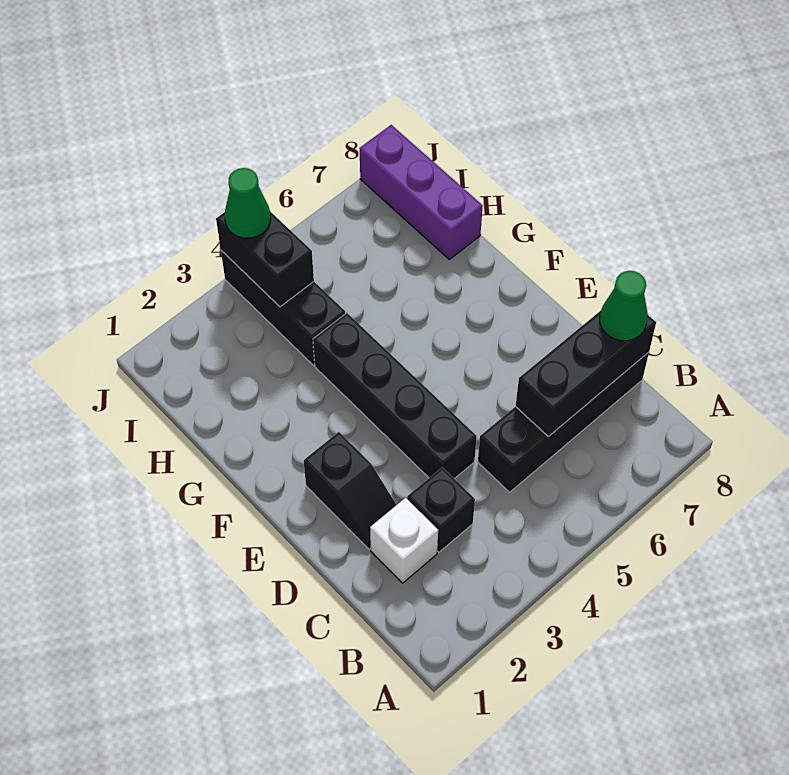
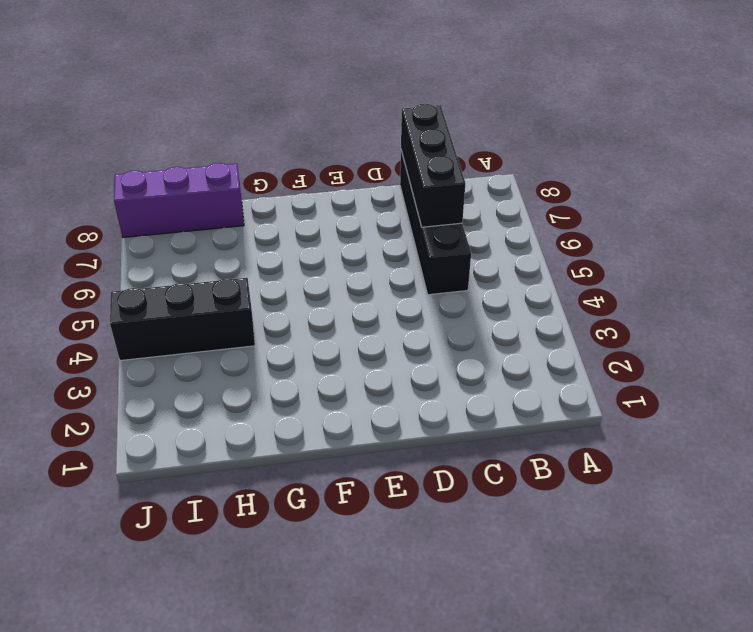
none -> white 1x1 brick [370,498,438,583]
none -> black 1x1 brick [407,467,475,552]

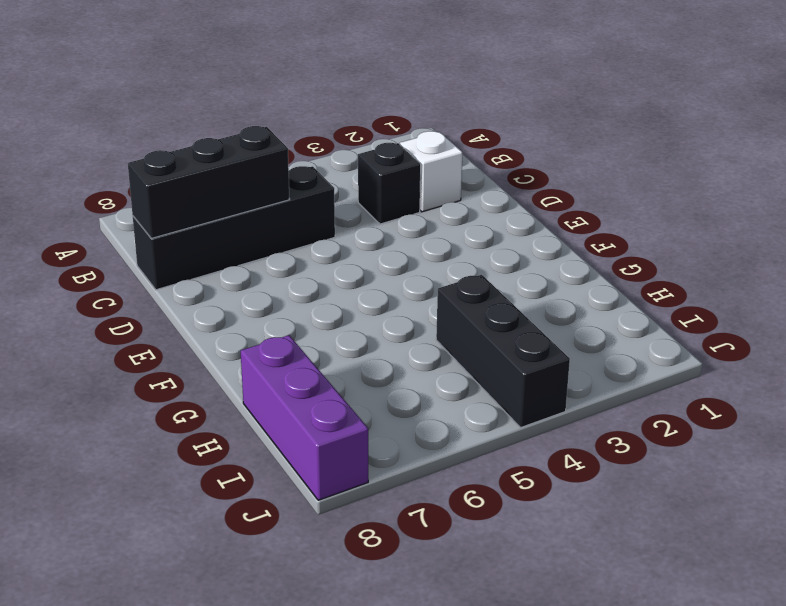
none -> black 1x2 slope [304,432,396,549]
none -> black 1x4 brick [313,313,477,479]

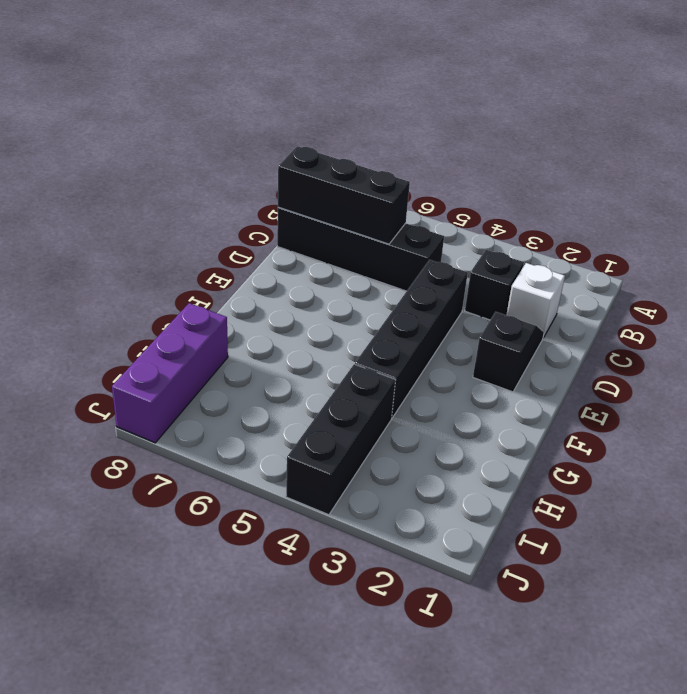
none -> black 1x2 brick [216,212,314,307]
none -> green 1x1 cone [600,271,648,341]

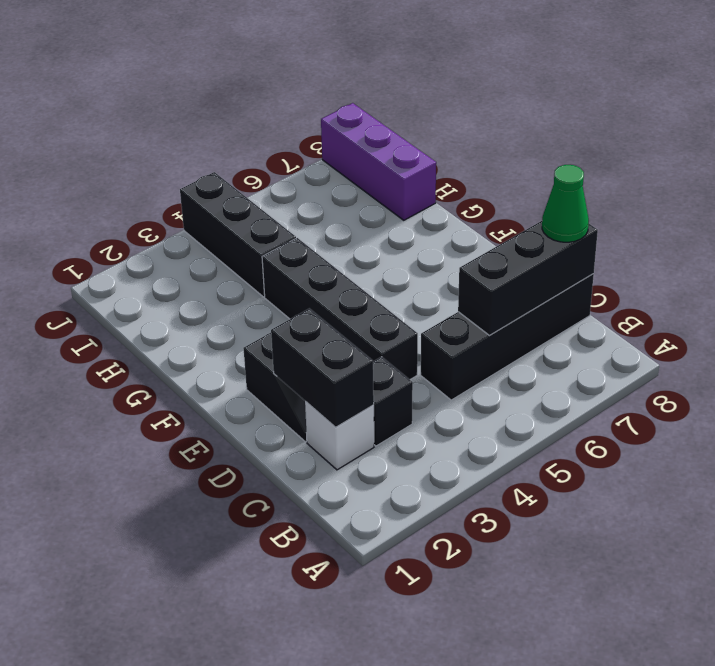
black 1x2 brick [271,308,374,427] -> black 1x2 brick moved to [216,212,314,307]
none -> green 1x1 cone [225,168,271,238]

